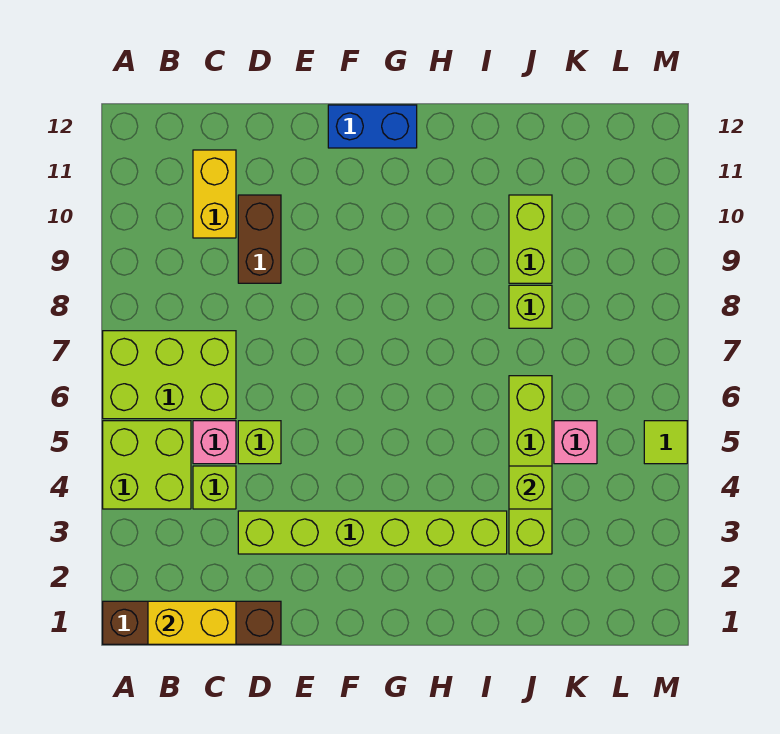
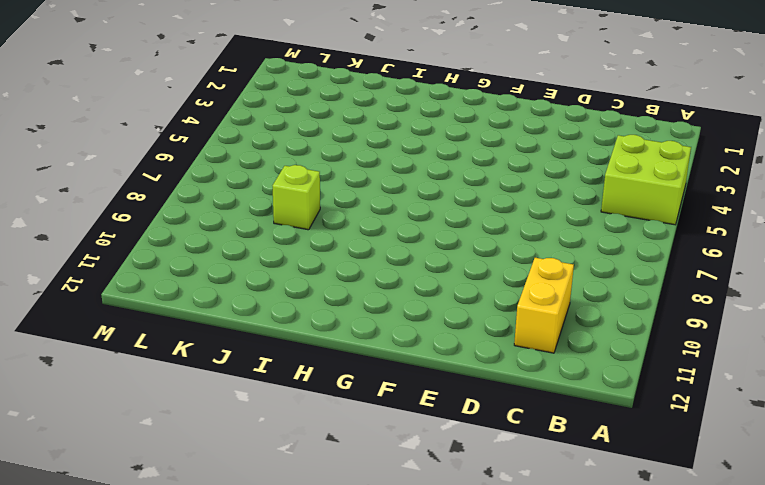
none -> brown 1x4 brick [103,601,281,644]
none -> lime 2x3 brick [103,331,236,419]
none -> lime 1x1 brick [193,466,236,509]

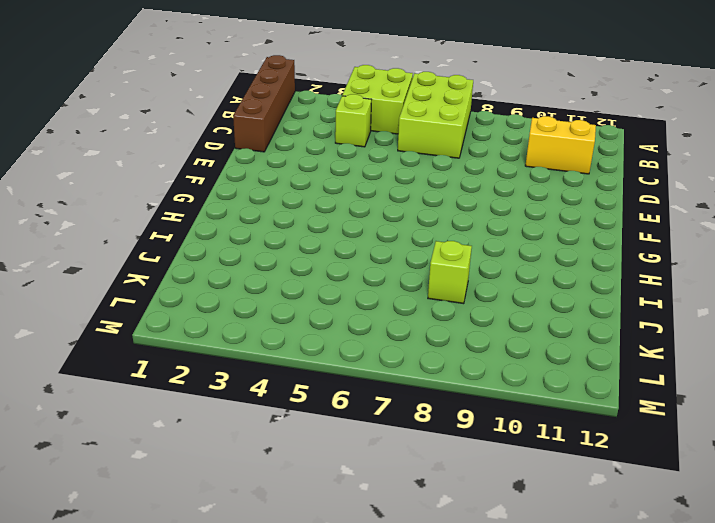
none -> pink 1x1 brick [193,421,236,464]
none -> lime 1x6 brick [238,511,507,554]
none -> lime 1x1 brick [238,421,281,464]

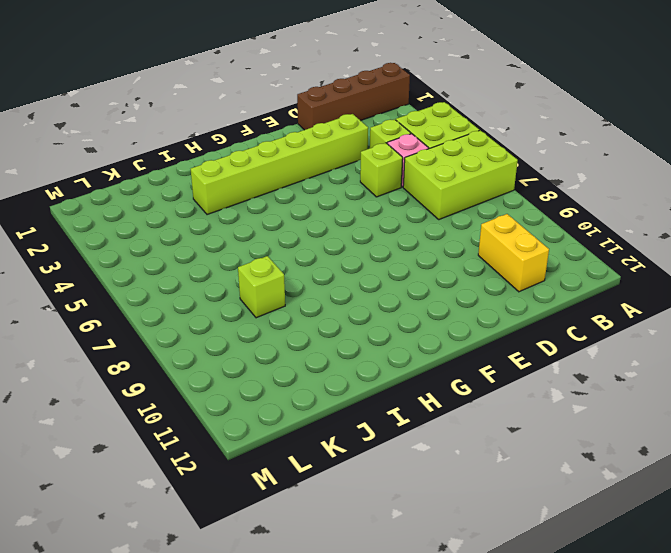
none -> brown 1x2 brick [238,195,281,283]
none -> blue 1x2 brick [328,105,417,148]
none -> lime 1x4 brick [509,376,552,554]

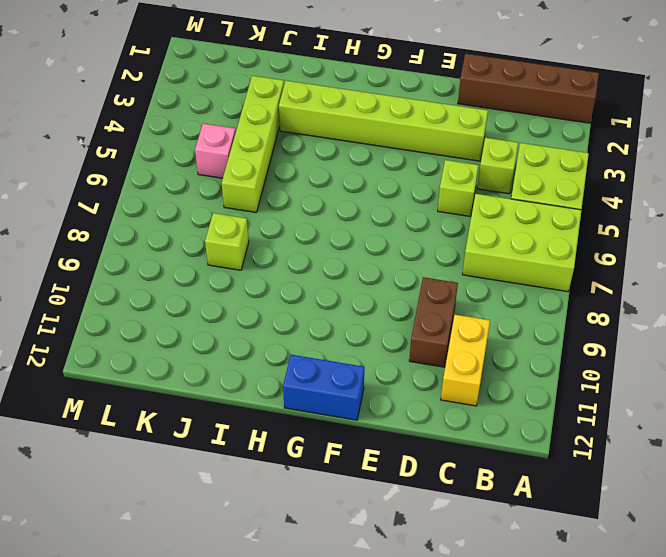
none -> pink 1x1 brick [193,421,236,464]
none -> lime 1x2 brick [509,195,552,283]
none -> lime 1x1 tile [644,421,687,464]

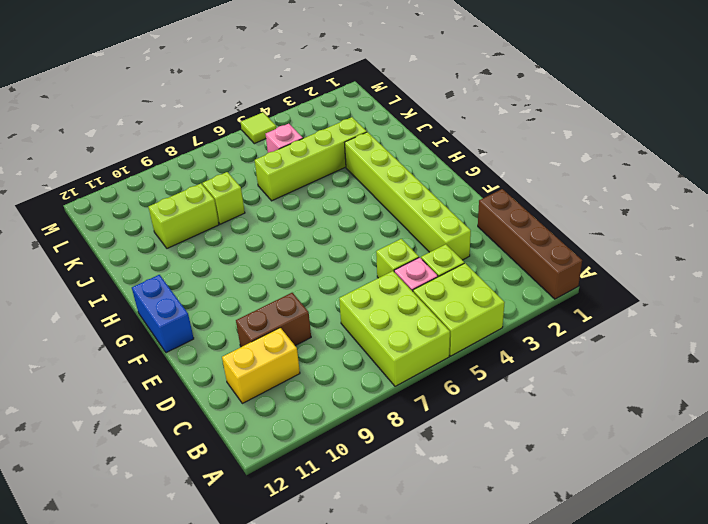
none -> yellow 1x2 brick [148,601,236,644]
none -> lime 1x1 brick [509,466,552,509]

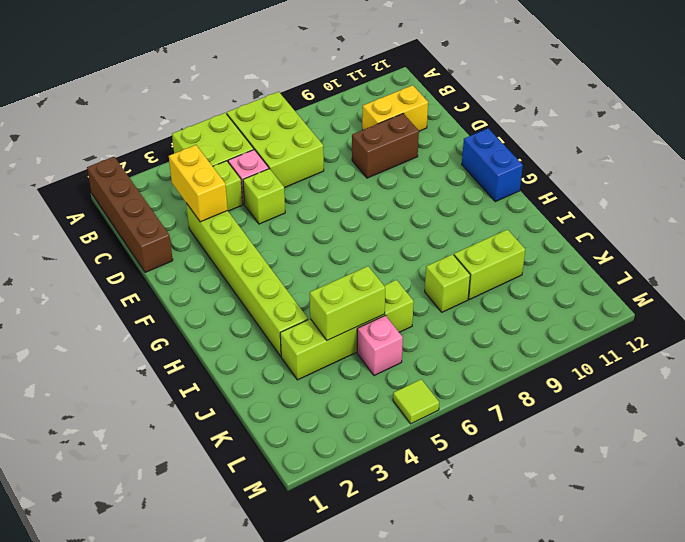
yellow 1x2 brick [169,145,228,222] -> yellow 1x2 brick moved to [148,601,236,644]
lime 1x2 brick [310,266,385,340] -> lime 1x1 brick [509,466,552,509]

